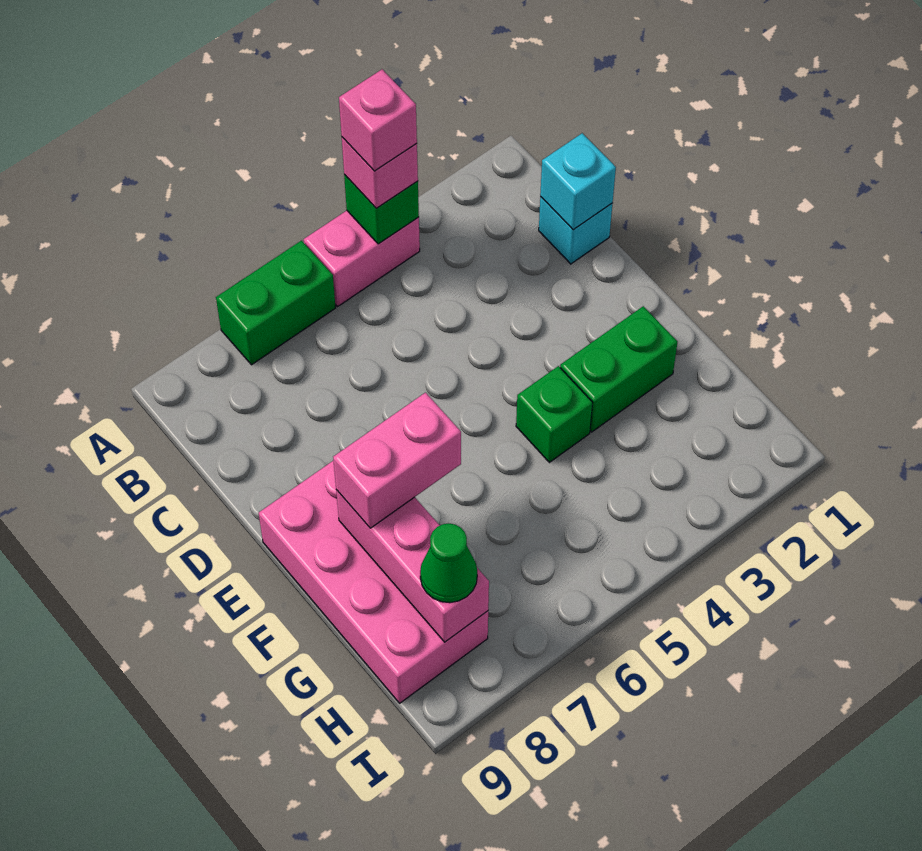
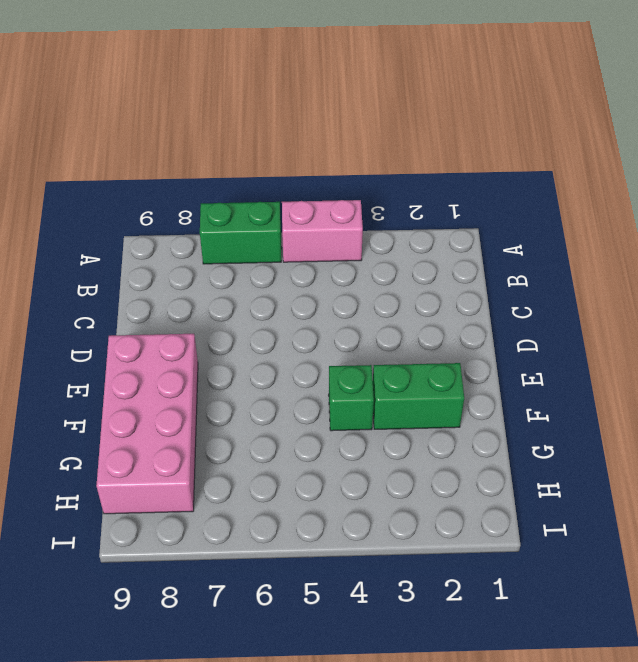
none -> cyan 1x1 brick [539,197,612,264]
none -> green 1x1 brick [344,175,419,244]
none -> cyan 1x1 brick [540,133,616,230]

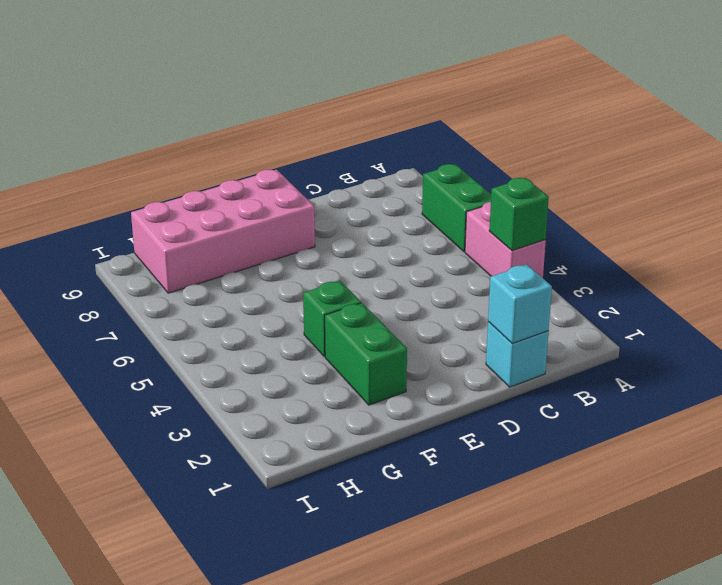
none -> pink 1x3 brick [336,490,489,642]
none -> pink 1x1 brick [342,137,418,208]
none -> pink 1x2 brick [333,393,461,528]

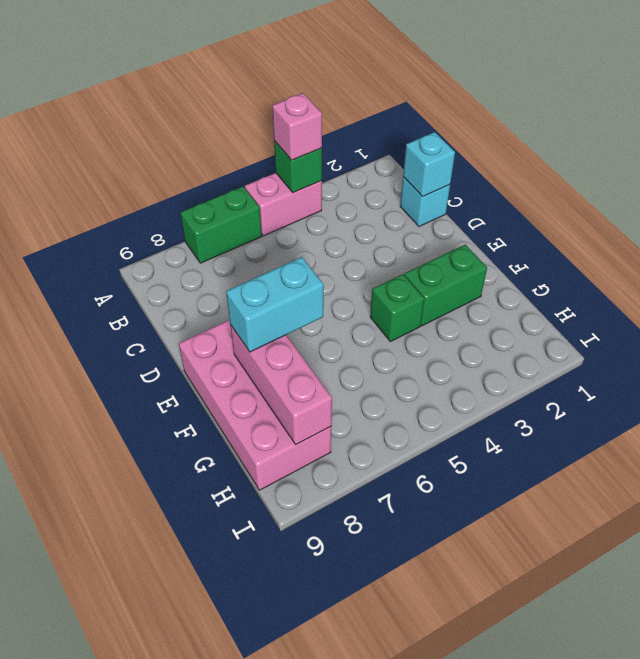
cyan 1x2 brick [226,257,324,352] -> pink 1x2 brick [333,393,461,528]
none -> green 1x1 cone [420,523,477,603]
none -> pink 1x1 brick [339,69,417,171]

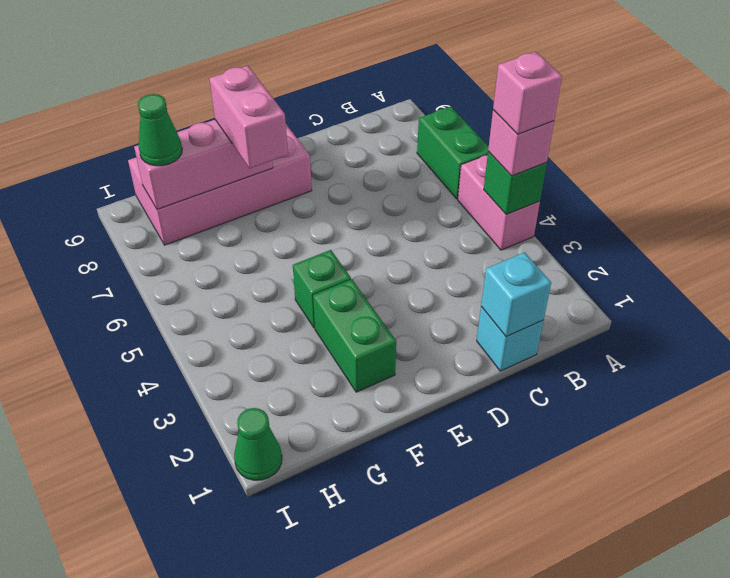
green 1x1 cone [234,408,282,480] -> none

